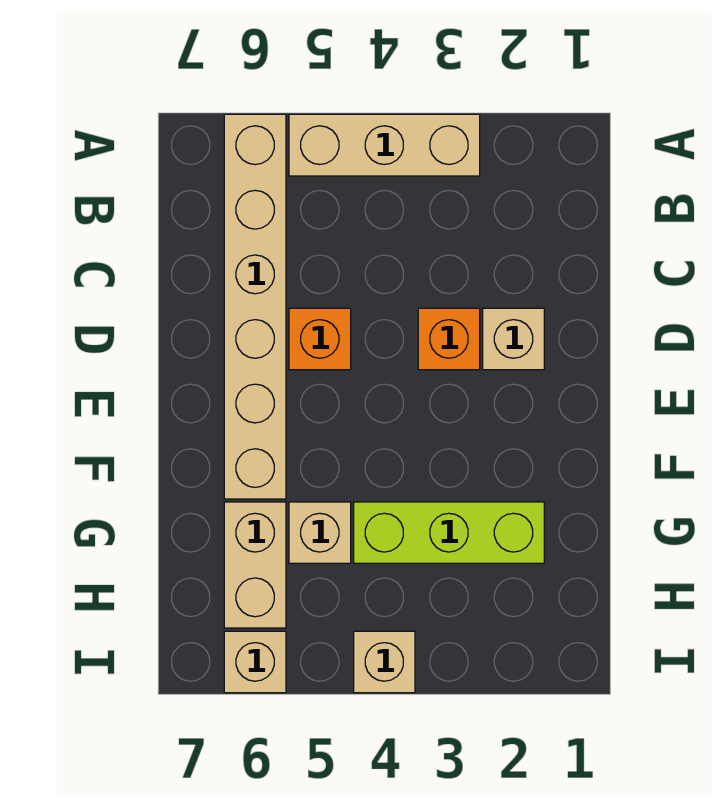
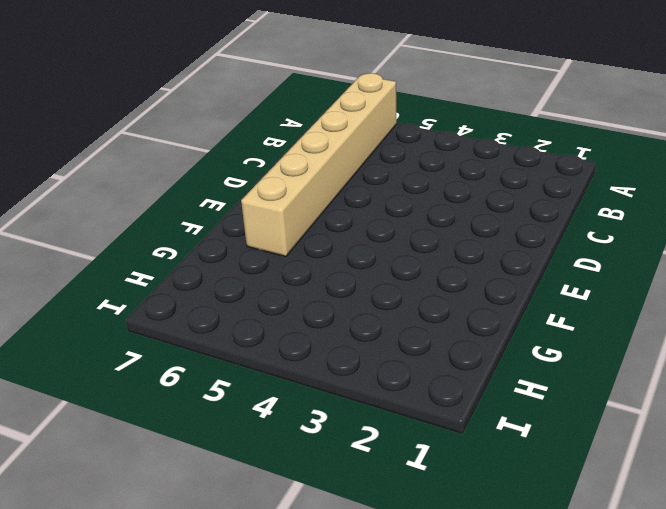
none -> tan 1x3 brick [289,114,480,176]
none -> tan 1x1 brick [483,308,544,370]

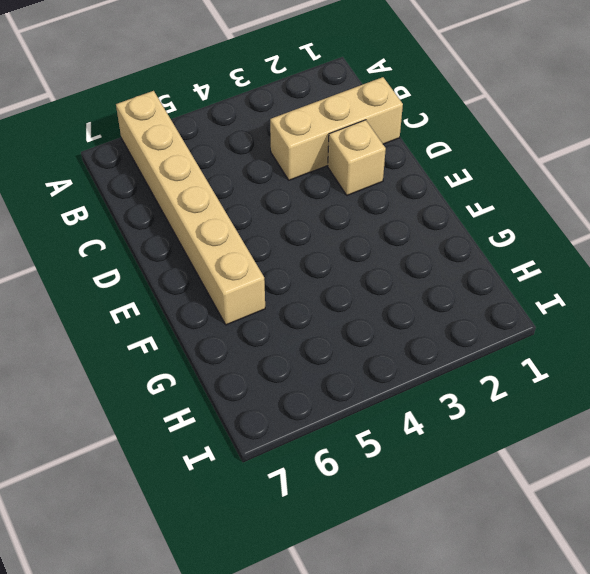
tan 1x3 brick [270,77,403,180] -> tan 1x3 brick moved to [289,114,480,176]
none -> orange 1x1 brick [418,308,480,370]
none -> orange 1x1 brick [289,308,351,370]

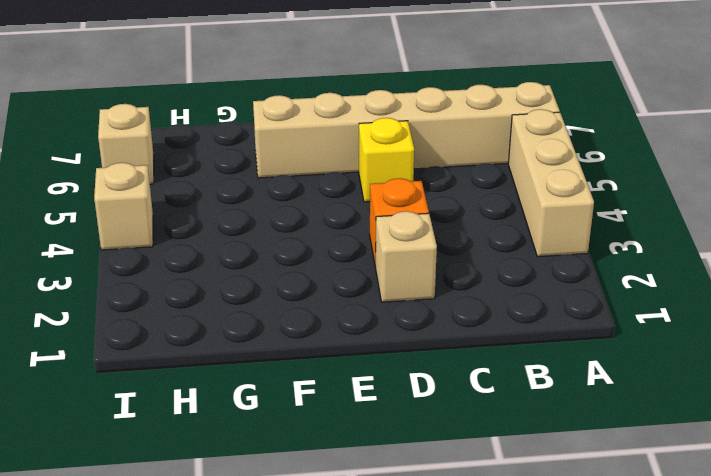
yellow 1x1 brick [359,118,414,202] -> orange 1x1 brick [289,308,351,370]
none -> lime 1x3 brick [354,502,544,563]
none -> tan 1x1 brick [289,502,351,563]

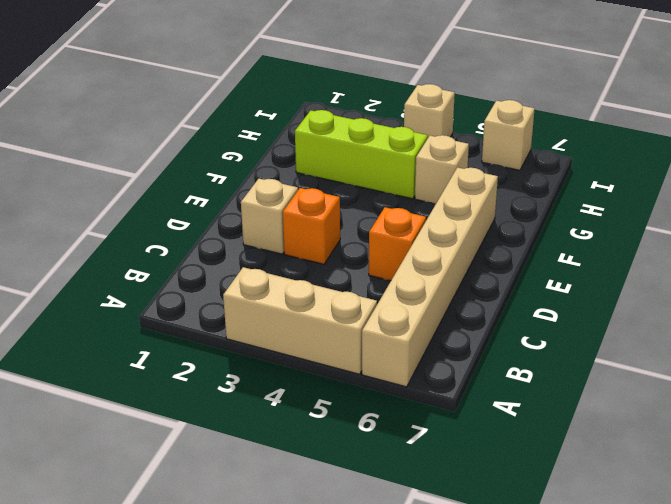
none -> tan 1x2 brick [224,502,286,628]

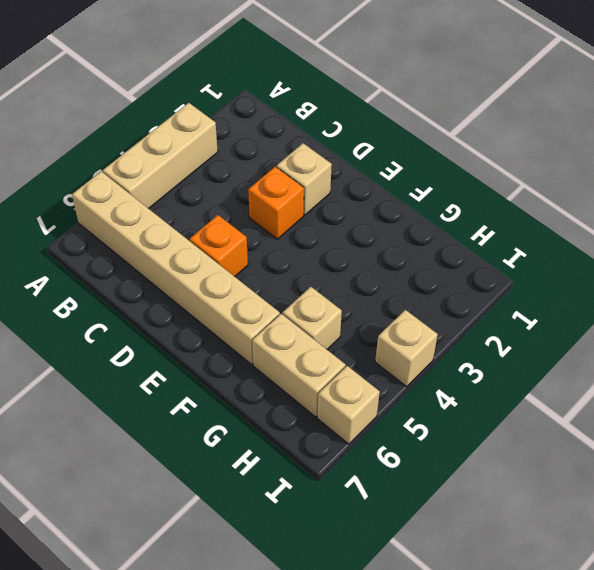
none -> lime 1x3 brick [354,502,544,563]

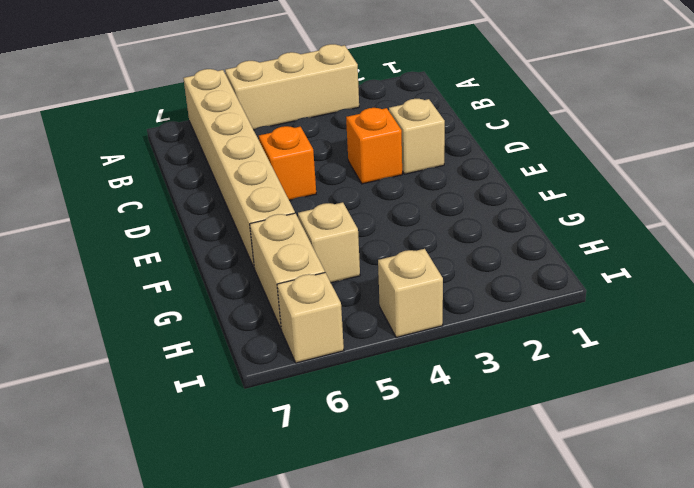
none -> lime 1x3 brick [354,502,544,563]

